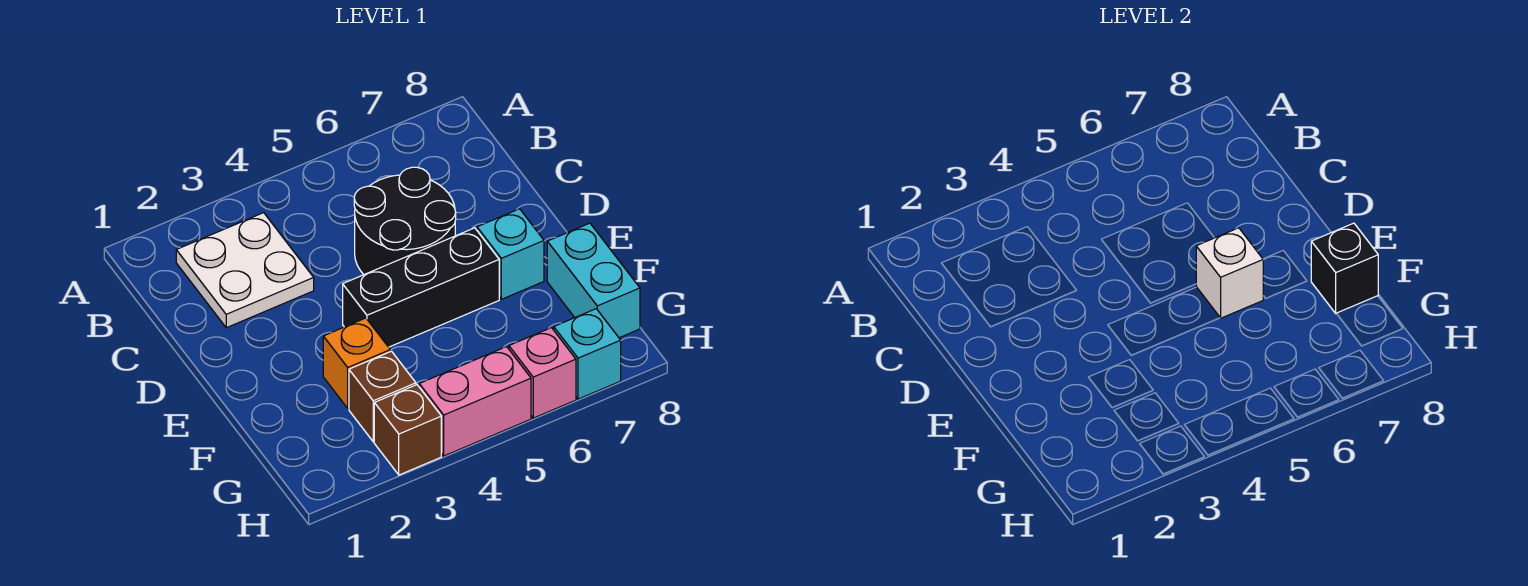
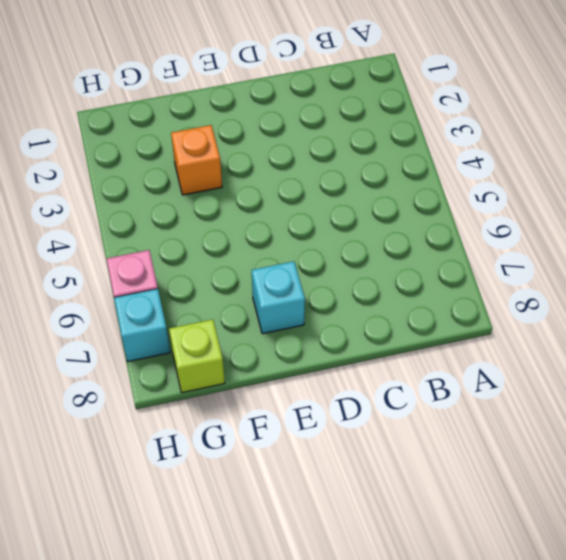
lime 1x1 brick [169,319,225,393] -> cyan 1x2 brick [547,223,640,338]
none -> white 2x2 plate [176,213,314,328]
none -> black 2x2 round brick [354,167,456,274]
none -> black 1x3 brick [343,228,499,347]

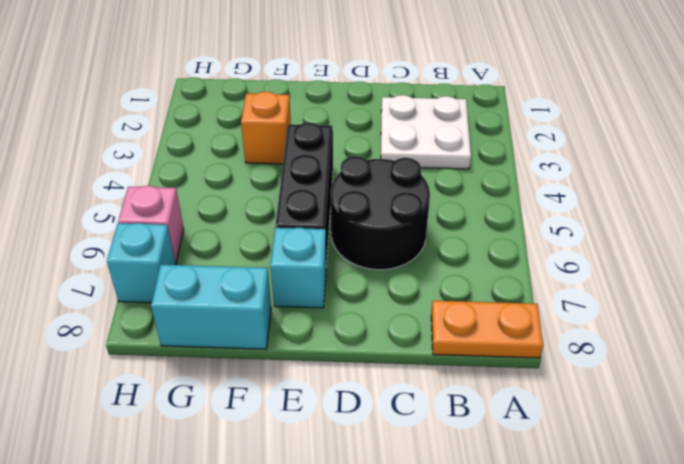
orange 1x2 plate [431,301,543,358] -> none
none -> brown 1x1 brick [349,351,416,442]
none -> brown 1x1 brick [374,385,441,475]
none -> pink 1x2 brick [419,347,531,456]

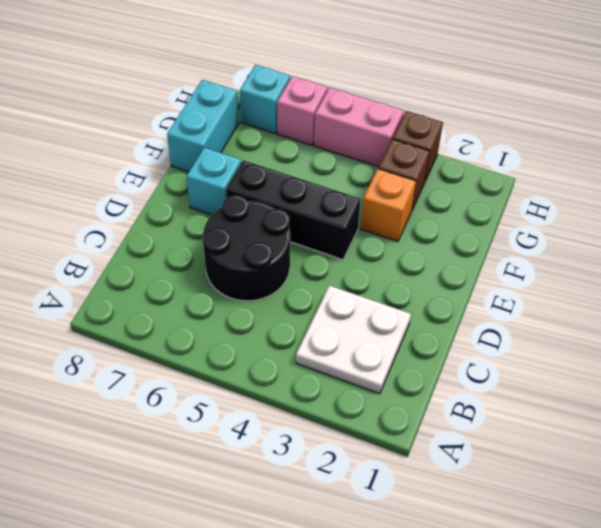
none -> white 1x1 brick [1196,228,1263,318]
none -> black 1x1 brick [1311,223,1378,313]

